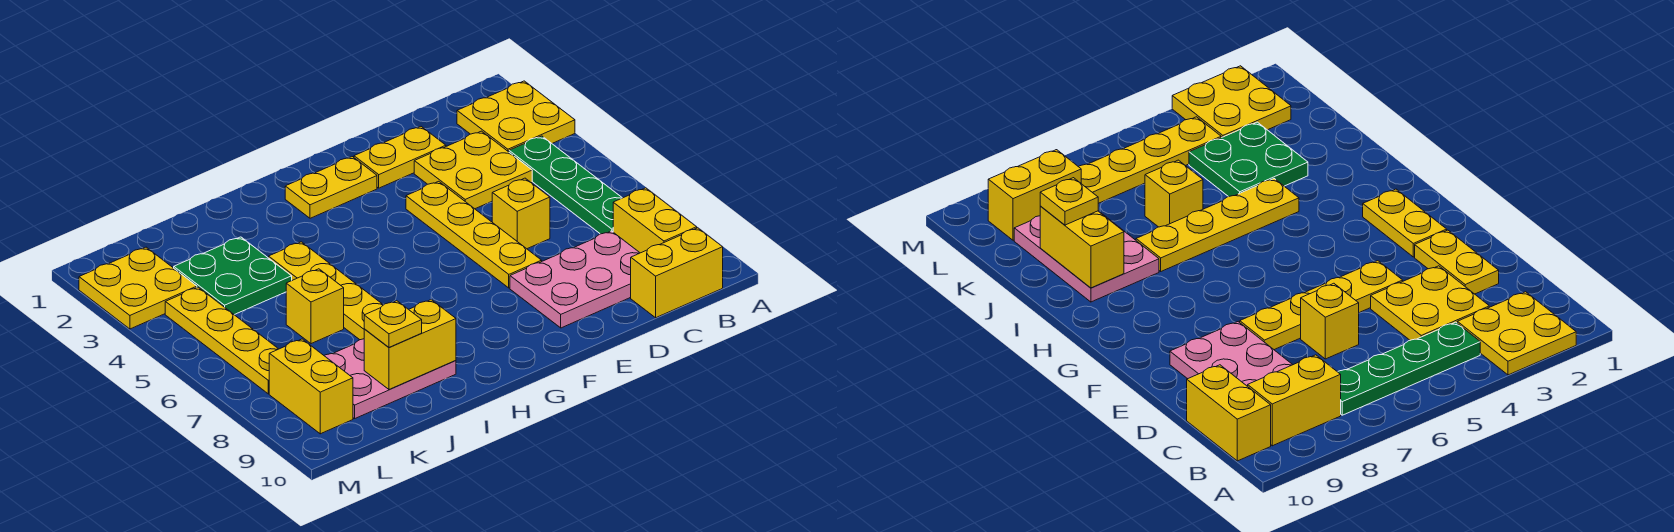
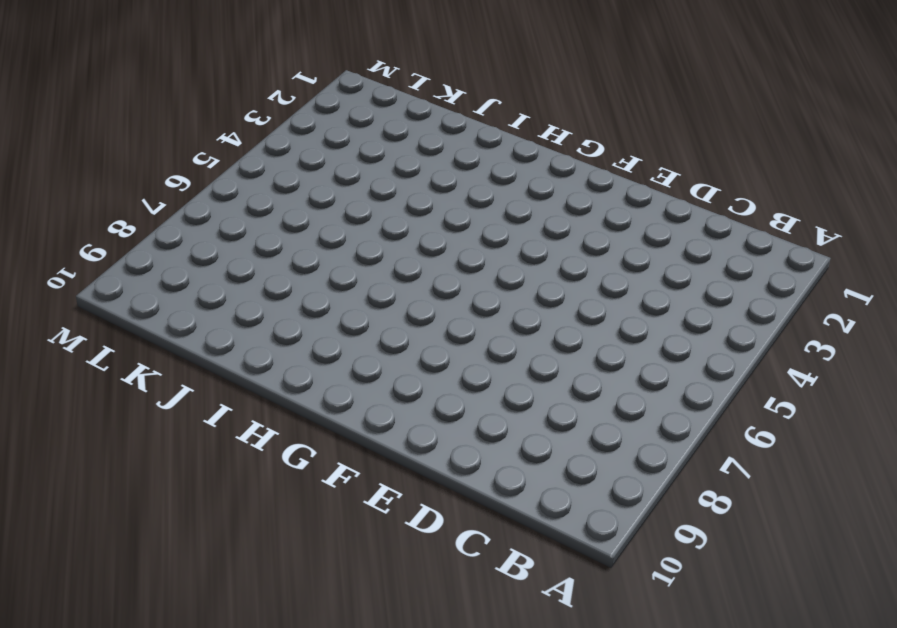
none -> yellow 2x2 plate [457,81,575,152]
none -> green 1x4 plate [509,136,622,234]
none -> yellow 1x2 brick [613,188,697,253]

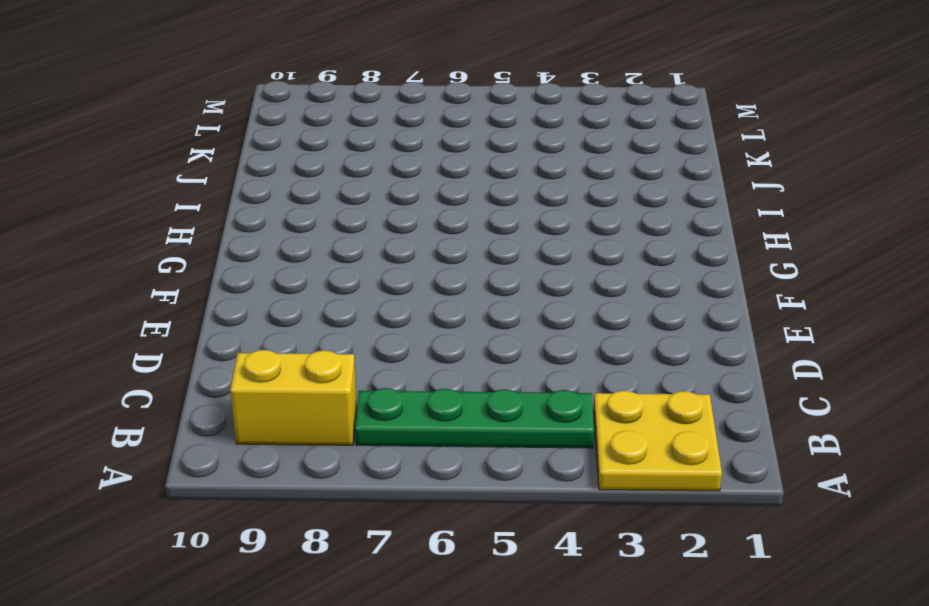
none -> yellow 1x2 brick [631,228,723,318]
none -> yellow 2x2 plate [414,131,532,209]
none -> pink 2x3 plate [510,231,640,328]

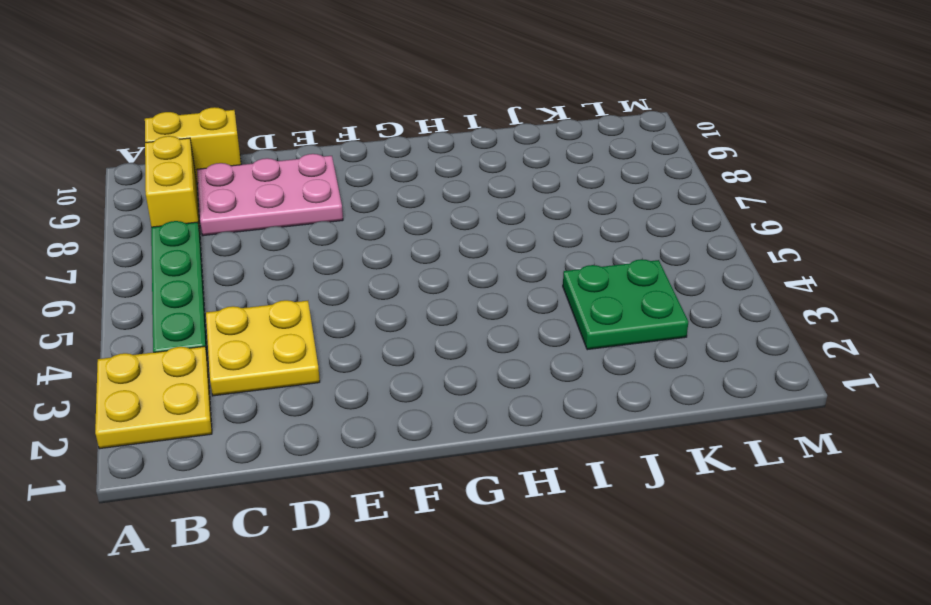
none -> yellow 1x2 plate [354,127,446,188]
none -> yellow 1x1 brick [492,178,550,249]
none -> yellow 1x4 plate [406,181,542,288]

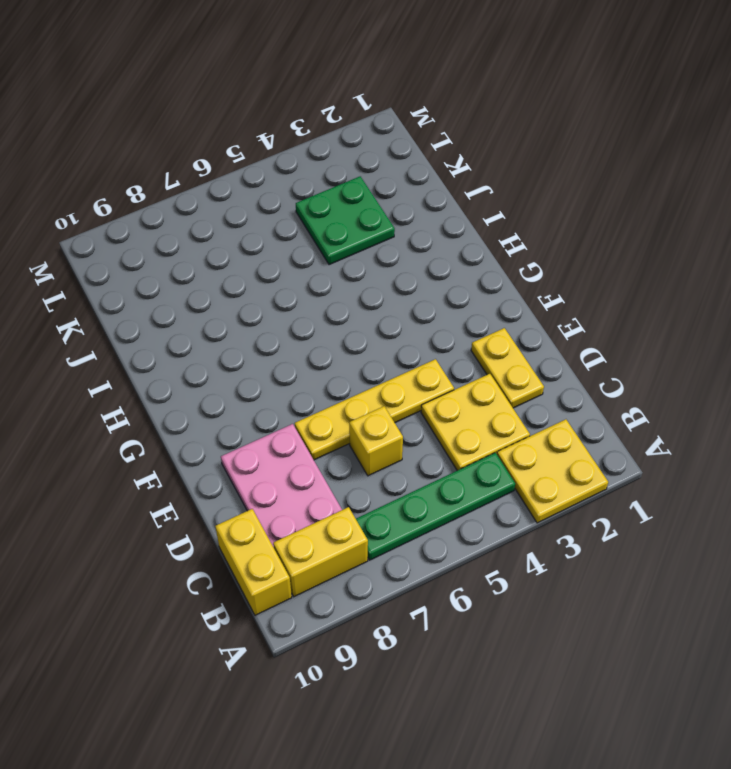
none -> yellow 1x2 plate [285,157,377,218]
none -> yellow 1x4 plate [269,242,383,340]
none -> pink 2x3 plate [324,339,456,419]

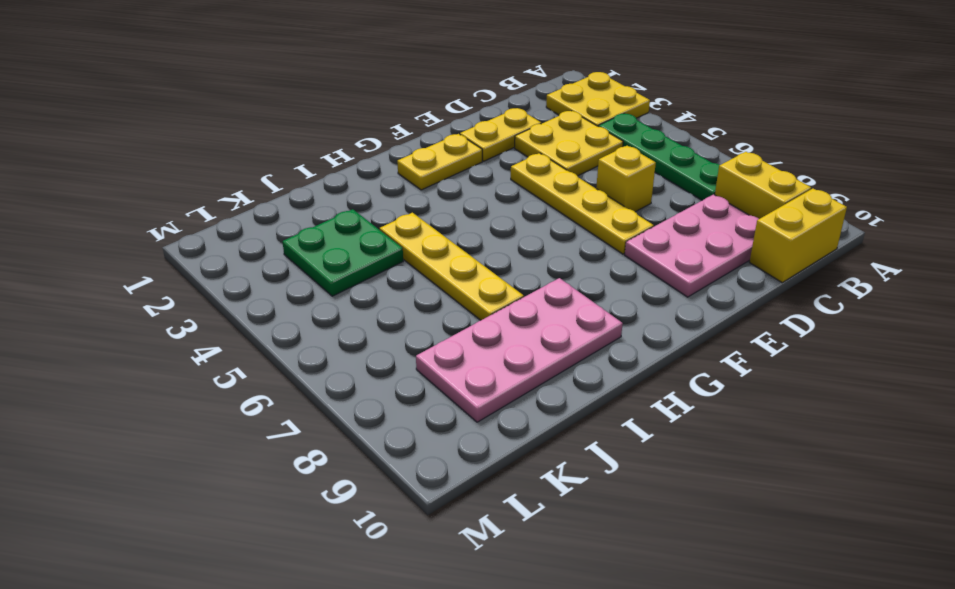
pink 2x4 plate [416,278,623,422] -> pink 2x3 plate [324,339,456,419]
none -> yellow 1x1 brick [286,269,344,344]
none -> yellow 2x2 plate [79,247,197,329]
none -> yellow 1x4 plate [165,287,278,394]

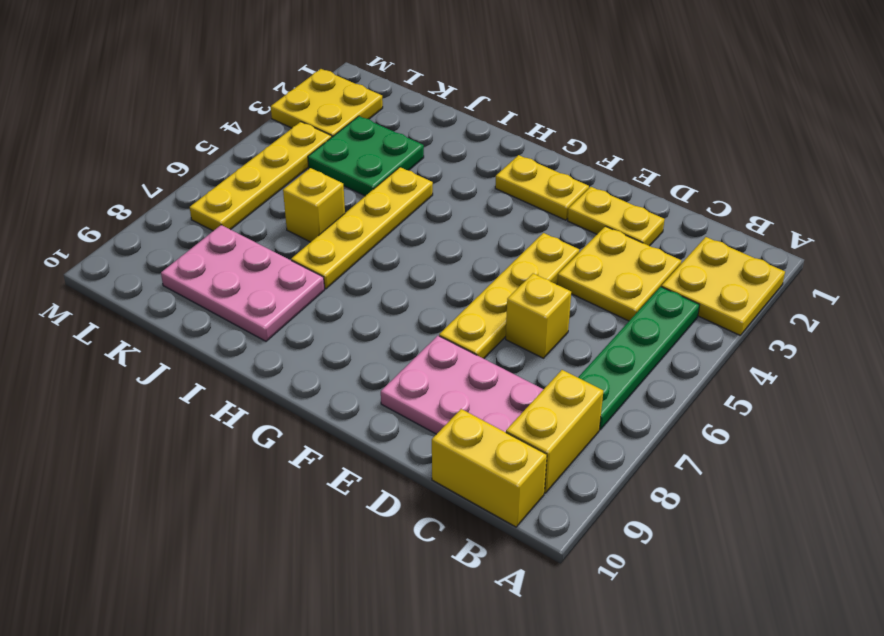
none -> yellow 1x2 brick [269,339,353,434]
none -> yellow 1x2 brick [364,300,456,389]
none -> yellow 1x1 plate [364,301,422,348]

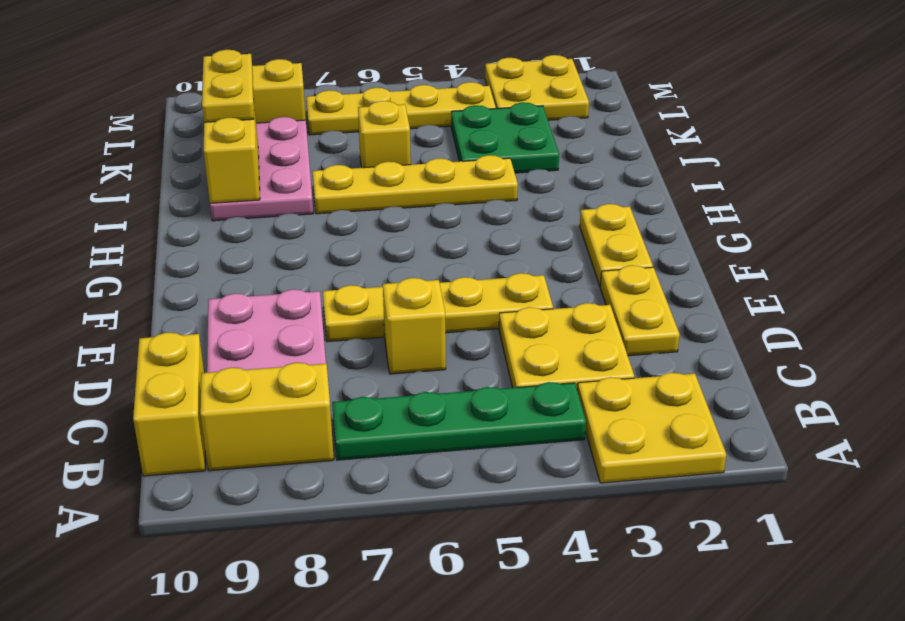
yellow 1x2 plate [202,50,254,122] -> yellow 1x1 plate [364,301,422,348]

